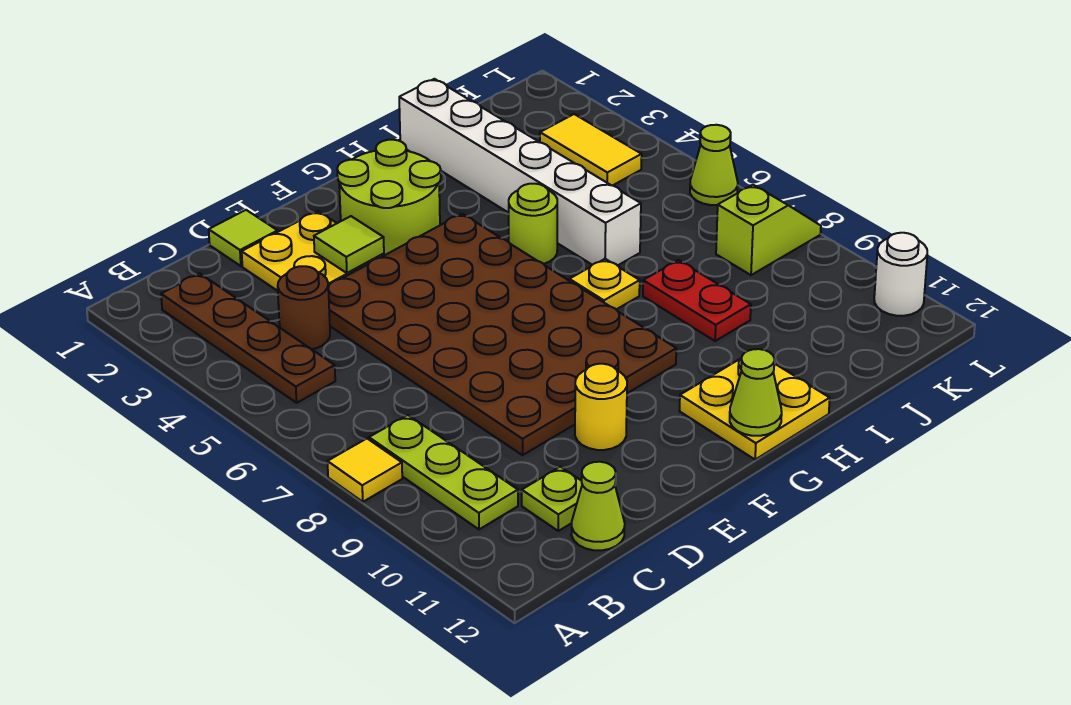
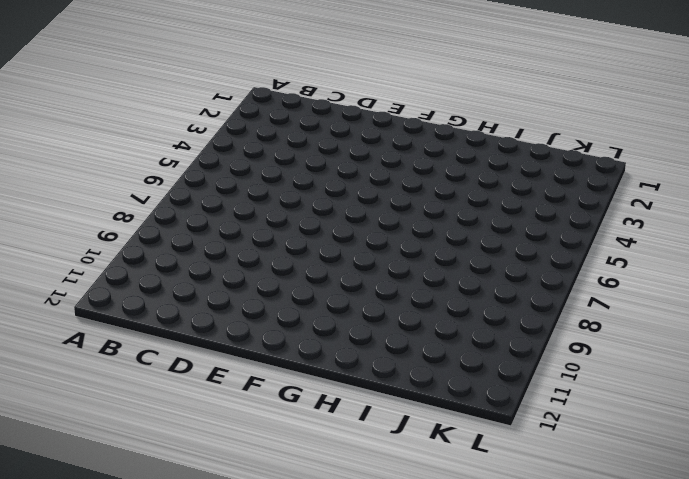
none -> yellow 1x1 tile [328,439,402,502]
none -> brown 1x4 plate [161,273,335,403]
none -> lime 1x3 plate [369,415,518,529]

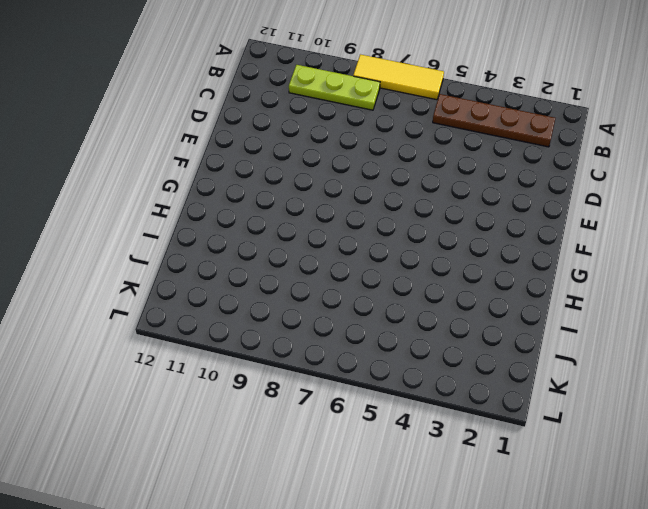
yellow 1x3 tile [353,54,444,100] -> yellow 1x1 tile [328,439,402,502]
none -> brown 1x1 round brick [278,266,330,349]
none -> lime 1x1 plate [522,467,582,531]
none -> lime 1x1 cone [571,462,625,550]

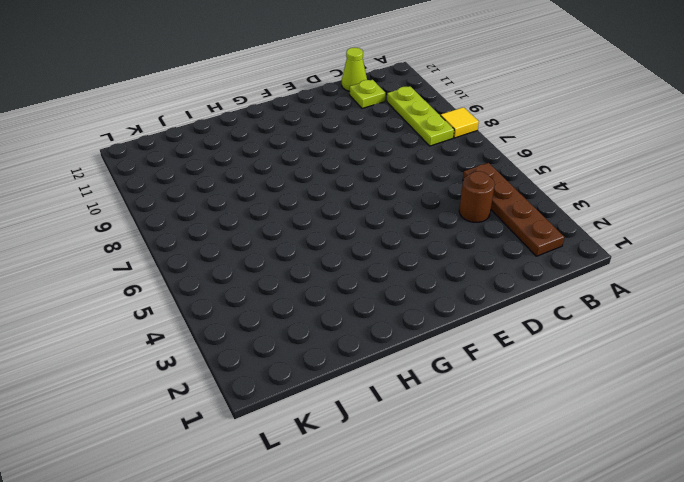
none -> lime 1x1 tile [209,210,278,266]
none -> yellow 2x2 plate [242,211,384,291]
none -> brown 4x6 plate [328,214,676,455]

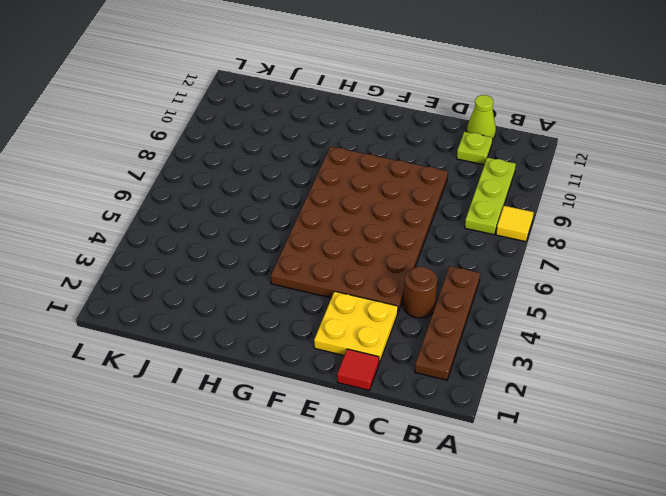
red 1x1 tile [337,349,379,390] -> lime 1x1 tile [209,210,278,266]
none -> yellow 1x1 round brick [575,364,627,450]
none -> lime 2x2 round brick [337,140,441,255]
none -> yellow 2x2 plate [680,358,830,459]

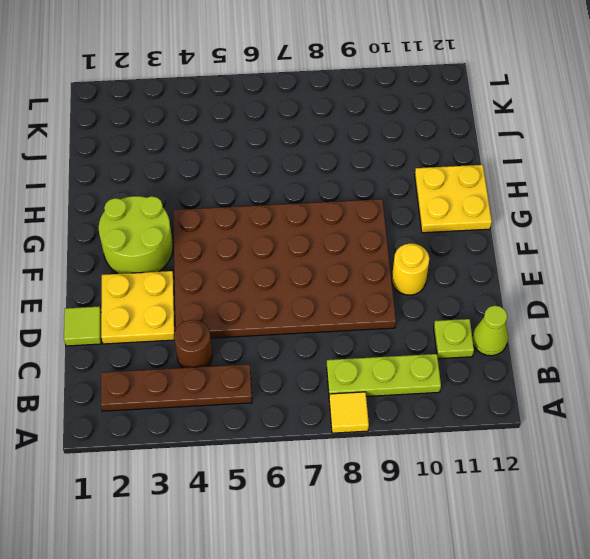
none -> lime 1x1 round brick [509,184,557,264]
none -> yellow 1x1 plate [569,259,640,309]
none -> white 1x6 brick [399,79,641,266]

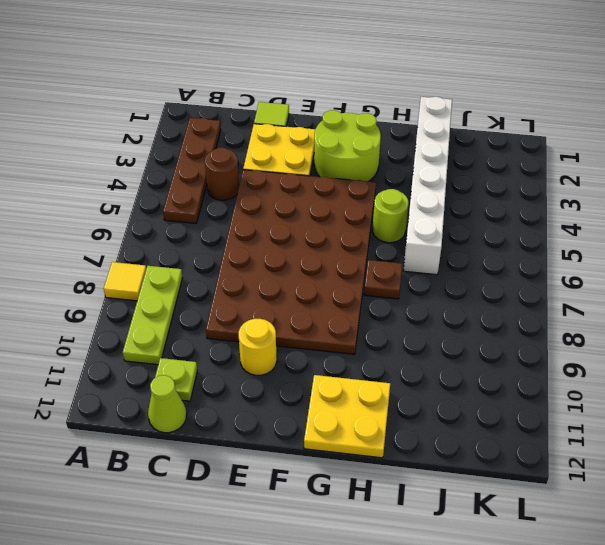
brown 1x1 plate [364,260,402,299] -> yellow 1x1 plate [569,259,640,309]
none -> red 1x2 plate [643,260,751,341]
none -> yellow 1x2 tile [540,114,642,186]
none -> lime 1x2 slope [716,185,821,275]

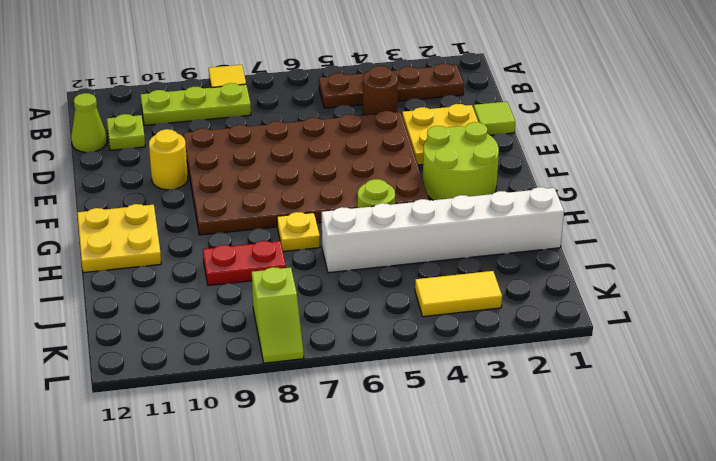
none -> lime 1x1 cone [690,125,738,205]
none -> white 1x1 round brick [874,233,927,316]
none -> lime 1x1 tile [314,216,384,273]

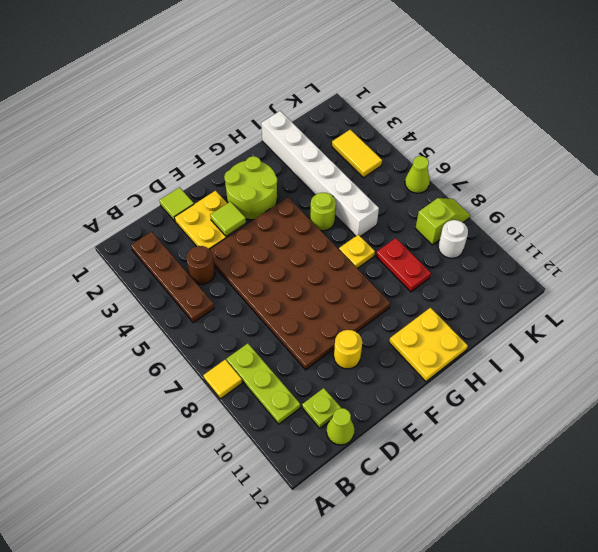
white 1x1 round brick [438,220,468,258] -> white 1x1 round brick moved to [874,233,927,316]
none -> lime 1x1 cone [730,349,782,436]

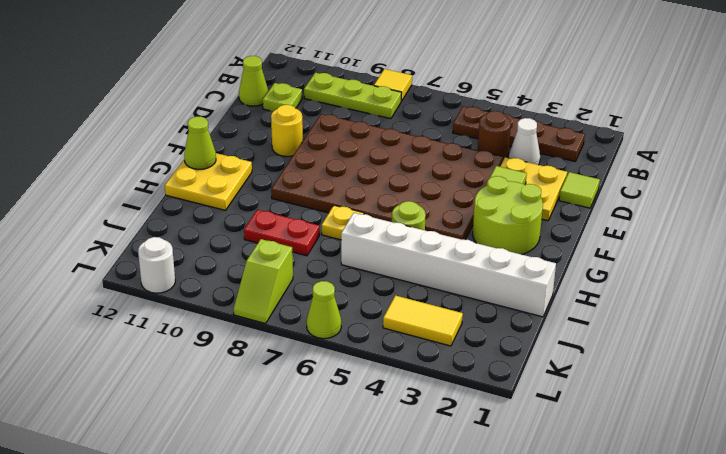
white 1x1 cone [509,118,540,165] -> none

